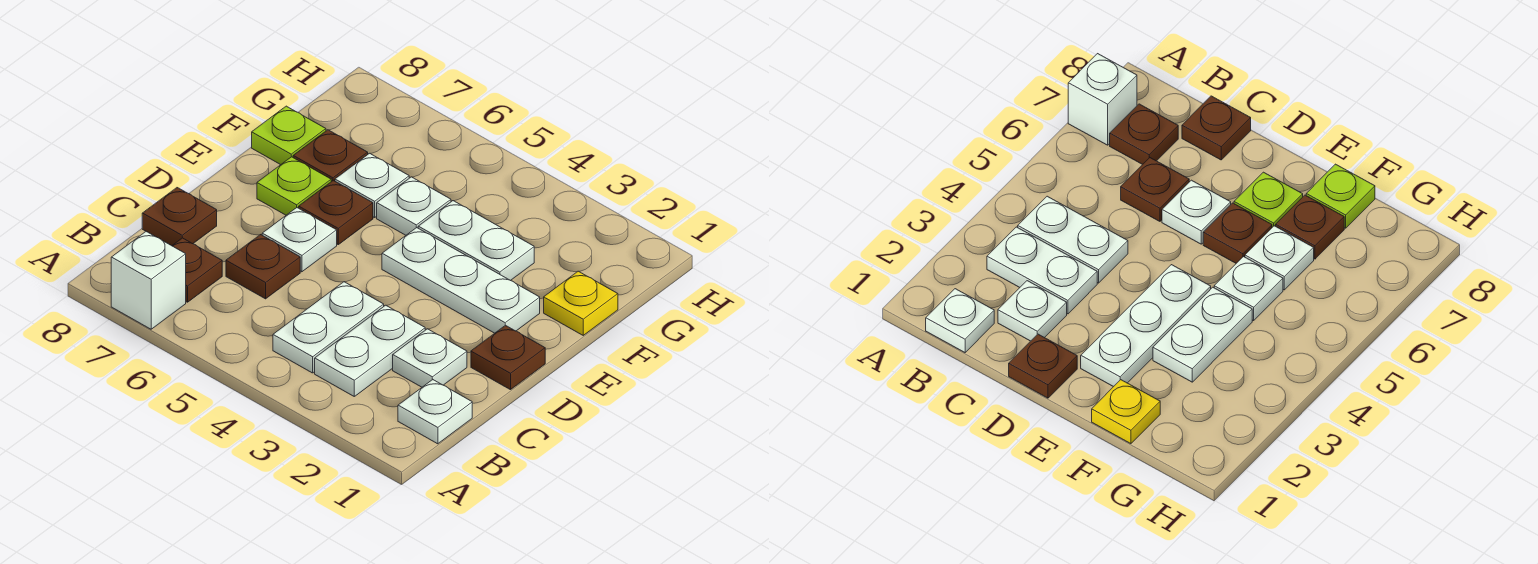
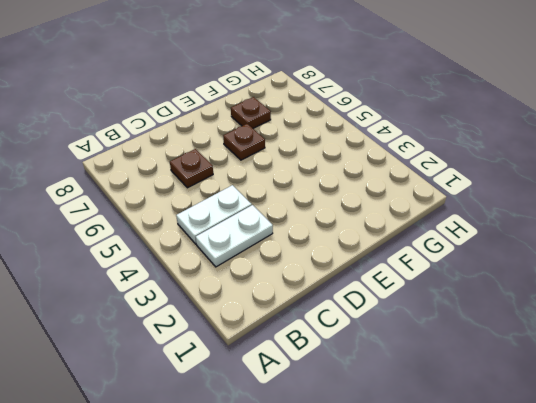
none -> white 1x1 brick [111,232,186,329]
none -> white 1x1 plate [398,380,472,444]
none -> brown 1x1 plate [172,238,222,302]

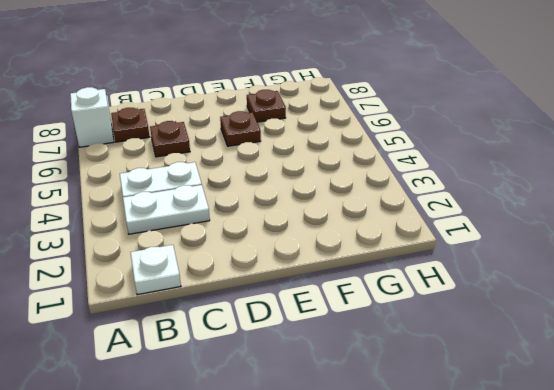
none -> white 1x1 plate [393,329,467,387]
none -> brown 1x1 plate [142,188,217,246]
none -> brown 1x1 plate [471,325,545,390]

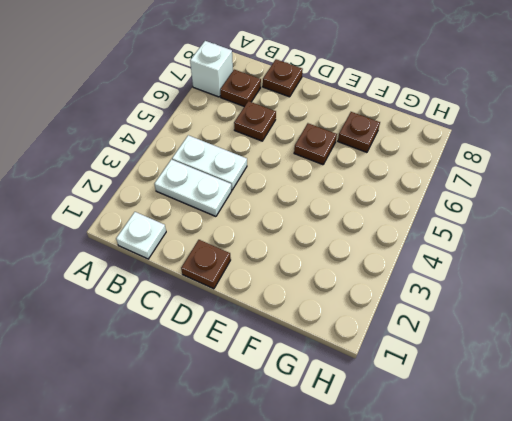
none -> white 1x1 plate [393,329,467,387]
none -> white 1x1 plate [262,208,337,272]
none -> white 1x3 plate [382,228,540,333]

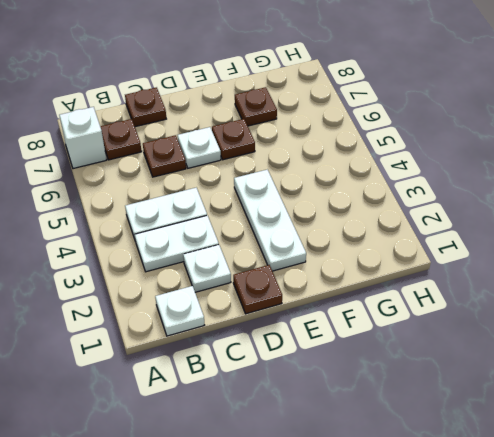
none -> lime 1x1 plate [257,157,331,215]
none -> yellow 1x1 plate [544,271,618,335]
none -> white 1x2 plate [418,201,534,281]

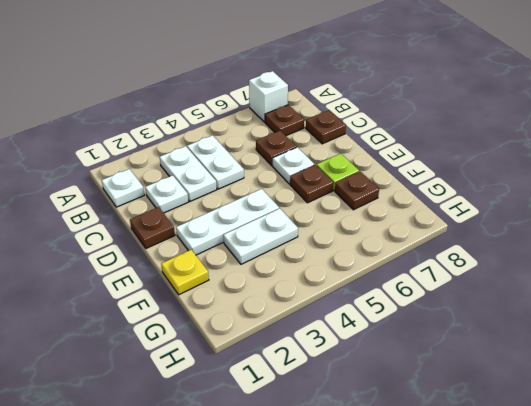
none -> white 1x1 plate [377,177,451,235]
none -> white 1x1 plate [335,153,409,218]
none -> lime 1x1 plate [252,106,326,165]

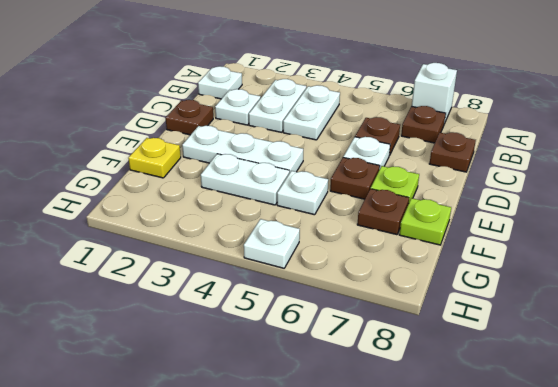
white 1x1 plate [244,219,300,268] -> white 1x1 plate moved to [335,153,409,218]

